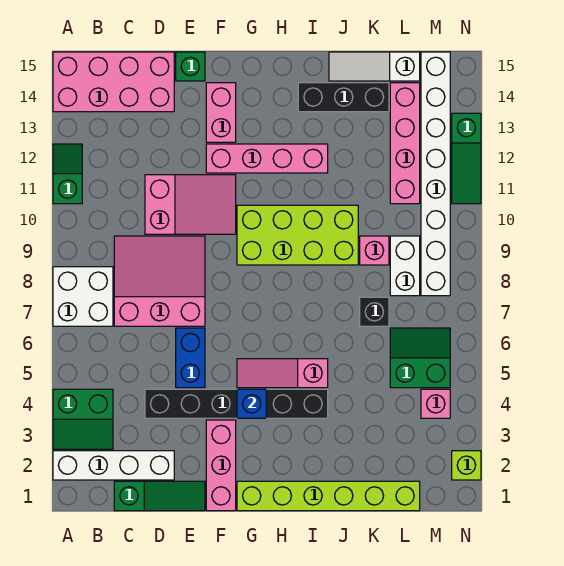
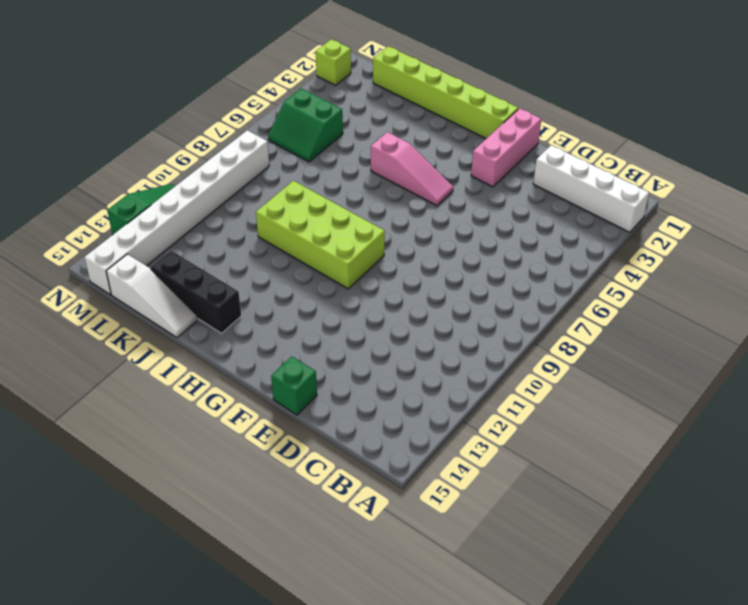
none -> green 2x2 slope [53,389,113,449]
none -> white 2x2 brick [53,267,113,326]
none -> green 1x2 slope [53,144,82,204]

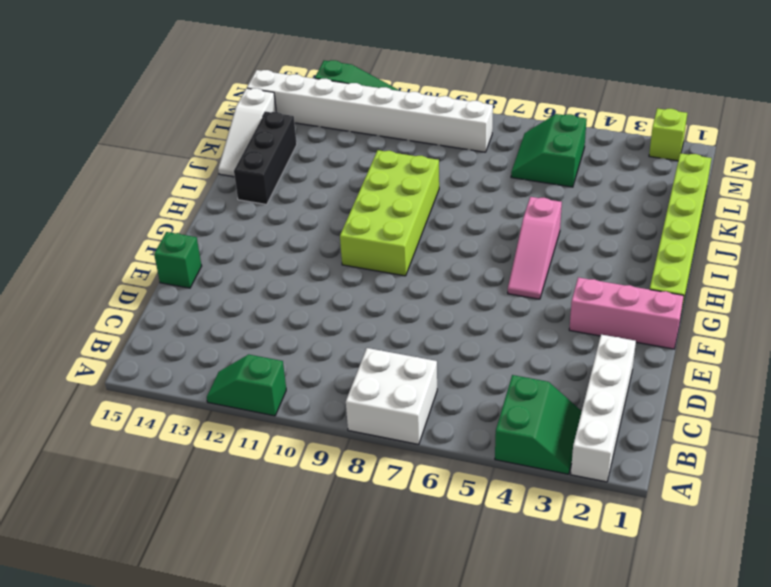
none -> pink 2x4 brick [53,52,174,112]
none -> green 1x3 slope [114,481,205,511]
none -> pink 3x3 slope [114,236,205,326]

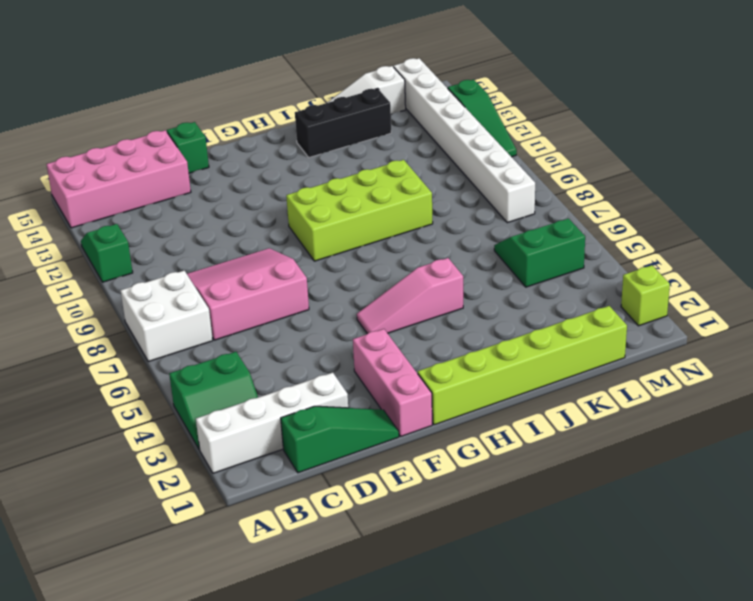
none -> black 1x6 brick [145,389,328,418]
none -> pink 2x3 slope [145,175,236,234]
none -> blue 1x2 brick [176,328,205,388]

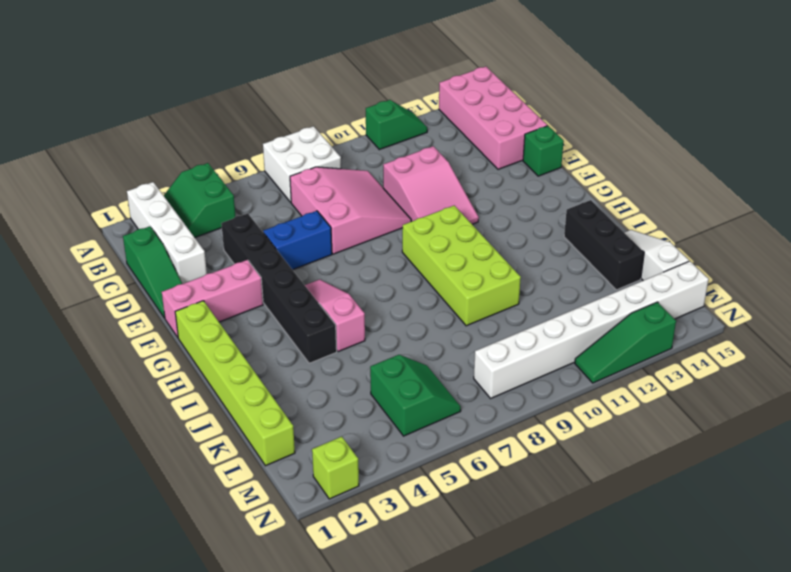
none -> pink 1x4 brick [206,144,328,173]
none -> pink 1x2 brick [206,83,236,142]
none -> black 1x1 brick [360,297,389,326]

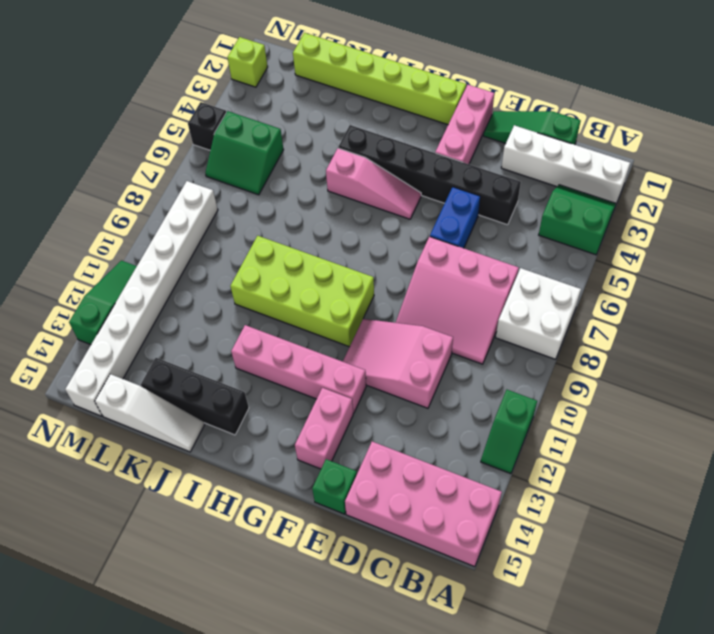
black 1x1 brick [188,102,226,150] -> black 1x1 brick moved to [360,297,389,326]
none -> pink 1x1 brick [360,236,389,265]
none -> white 1x2 brick [390,236,420,296]
none -> pink 1x4 brick [390,83,420,204]

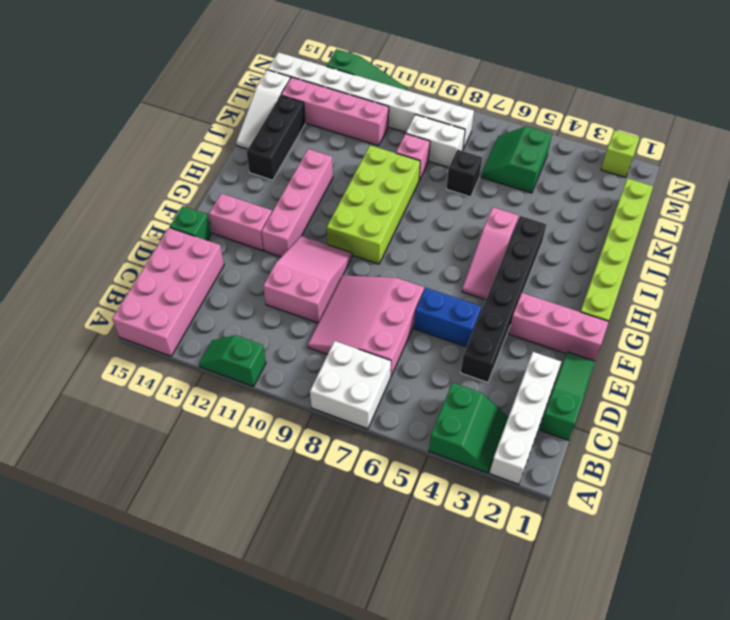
none -> pink 1x1 brick [421,389,450,418]
none -> blue 1x1 brick [237,389,266,418]

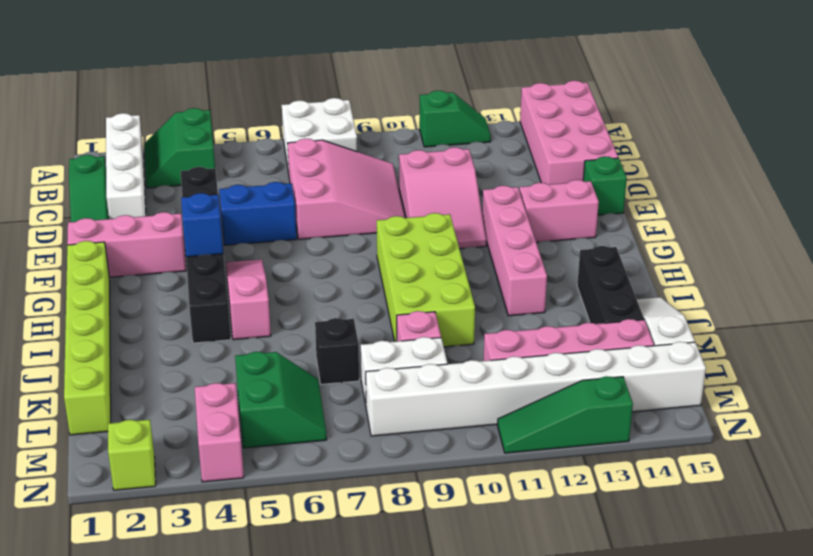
pink 1x2 brick [195,383,244,482] -> pink 1x1 brick [421,389,450,418]

